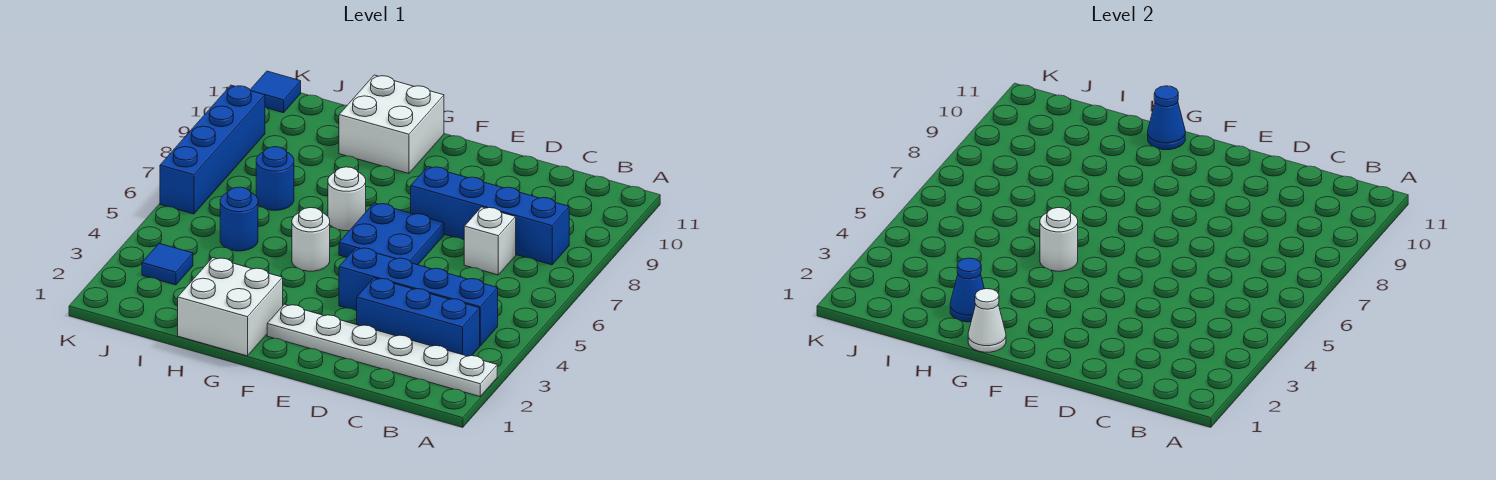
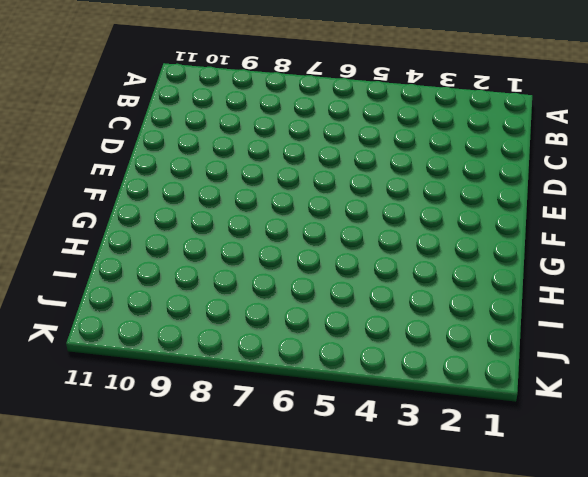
none -> white 1x6 plate [267,304,497,396]
none -> blue 1x3 brick [357,278,480,356]
none -> blue 1x4 brick [339,247,498,346]

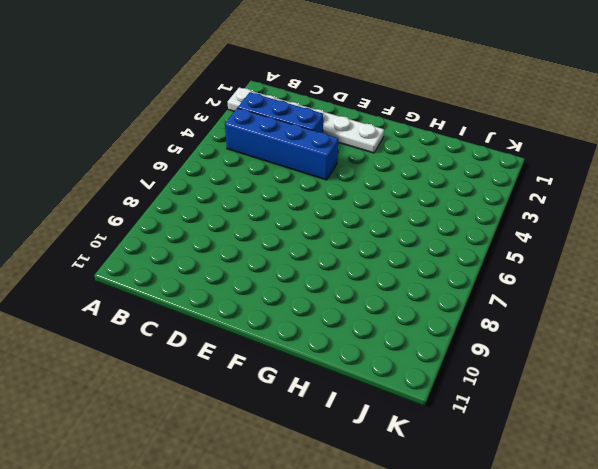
none -> blue 1x4 brick [411,167,569,265]
none -> white 1x1 brick [464,207,516,275]
none -> blue 2x2 plate [339,203,444,265]

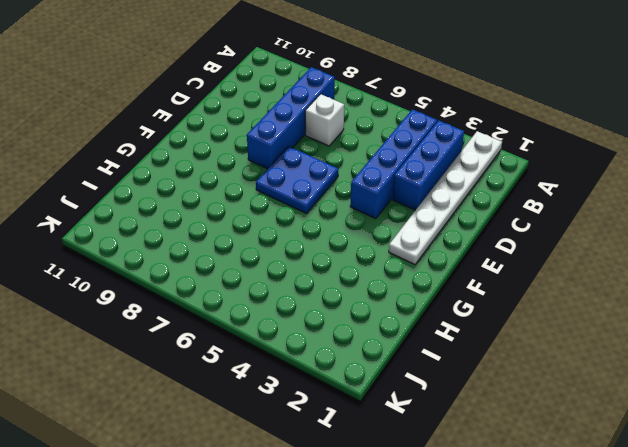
none -> white 2x2 brick [178,258,283,356]
none -> white 1x1 round brick [292,208,330,271]
none -> white 1x1 round brick [328,167,366,231]

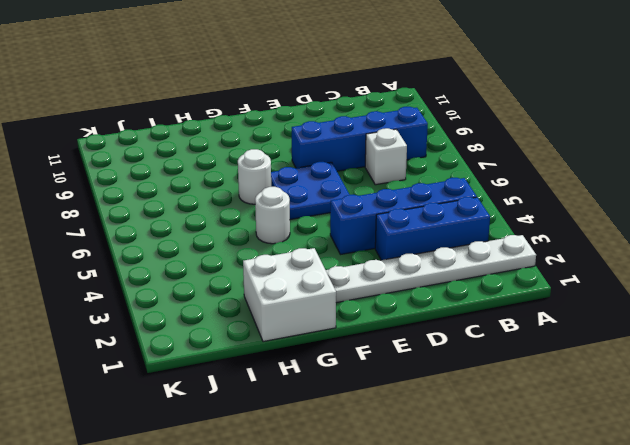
none -> white 2x2 brick [339,75,444,174]
none -> blue 1x1 round brick [220,187,258,251]
none -> blue 1x1 round brick [256,147,294,210]

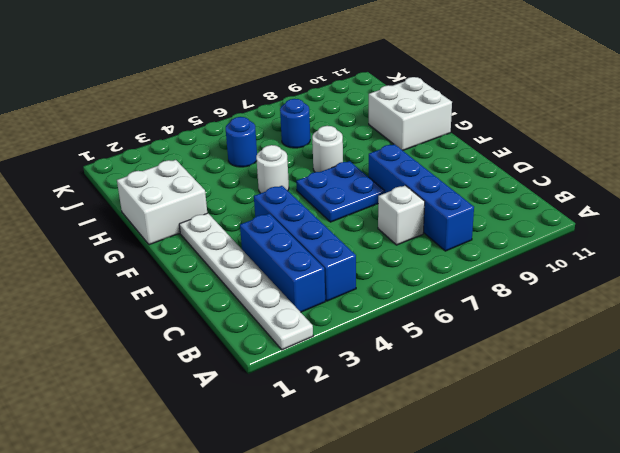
none -> blue 1x1 tile [142,243,193,285]
none -> blue 1x4 brick [160,85,265,214]
none -> blue 1x1 tile [250,71,301,113]

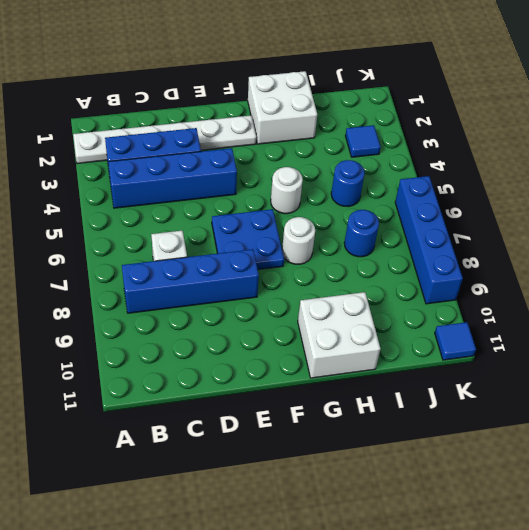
none -> white 1x1 cone [968,289,1006,352]
none -> white 1x1 round brick [1040,208,1078,271]
none -> blue 1x1 cone [1148,86,1185,150]

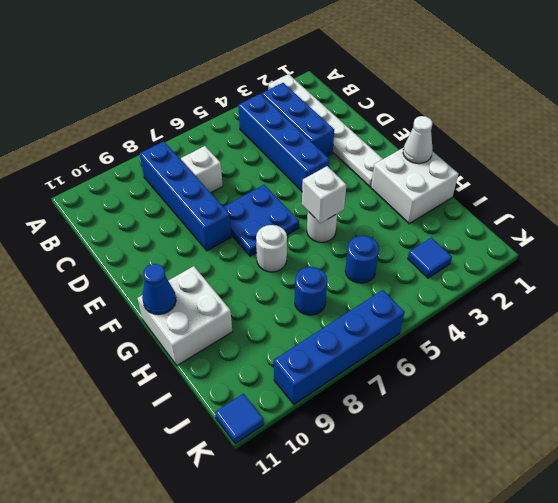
white 1x1 brick [302,166,346,223] -> white 1x1 round brick [1040,208,1078,271]
none -> blue 1x1 cone [950,258,984,322]

